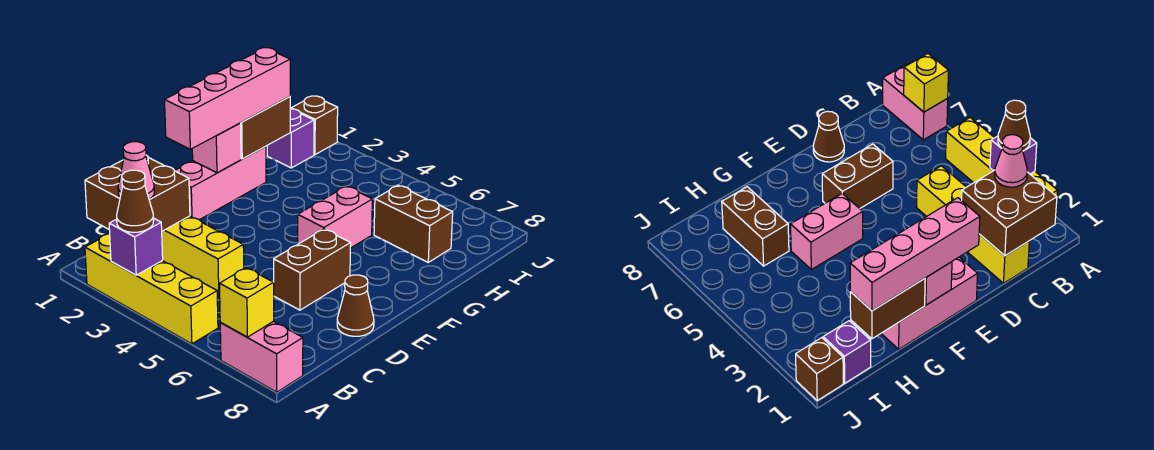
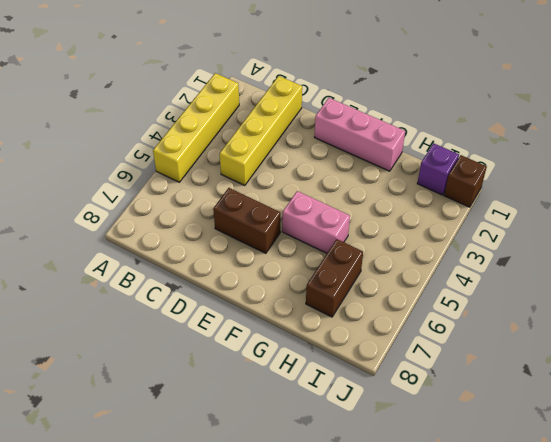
none -> pink 1x2 brick [220,321,303,392]
none -> brown 1x1 cone [337,275,374,336]
none -> purple 1x1 brick [109,218,163,275]

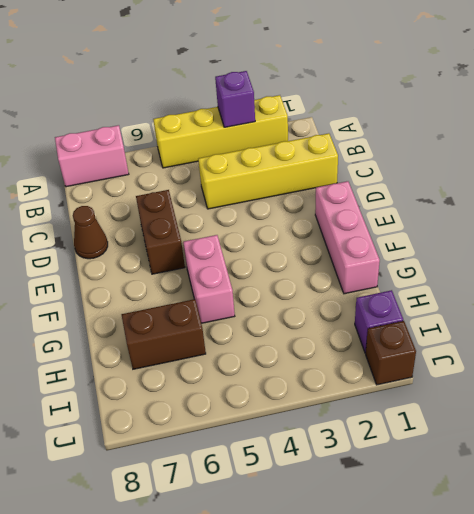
none -> yellow 1x1 brick [220,268,274,337]
none -> brown 2x2 brick [85,155,190,231]
none -> pink 1x1 brick [192,123,241,173]

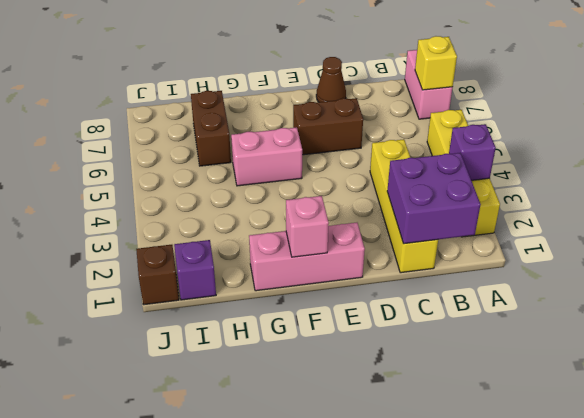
purple 2x2 brick [387,153,481,244] -> brown 2x2 brick [85,155,190,231]
none -> brown 1x2 brick [241,96,290,159]
none -> brown 1x1 cone [117,170,154,232]
none -> pink 1x1 cone [118,142,154,199]

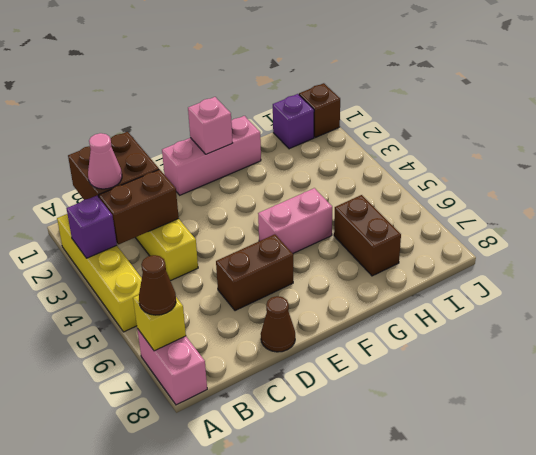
brown 1x1 cone [139,255,176,315] -> brown 1x1 cone moved to [117,170,154,232]
brown 1x2 brick [99,169,179,244] -> brown 1x2 brick moved to [241,96,290,159]
none -> pink 1x4 brick [165,48,290,149]

